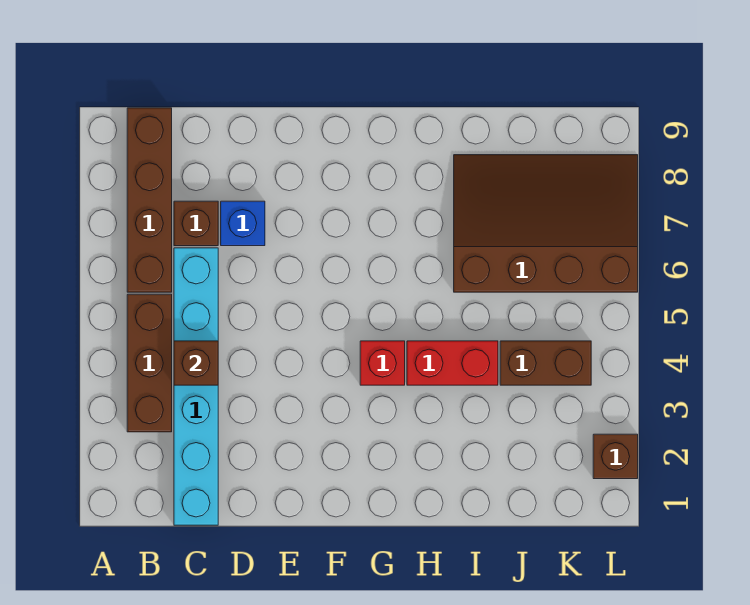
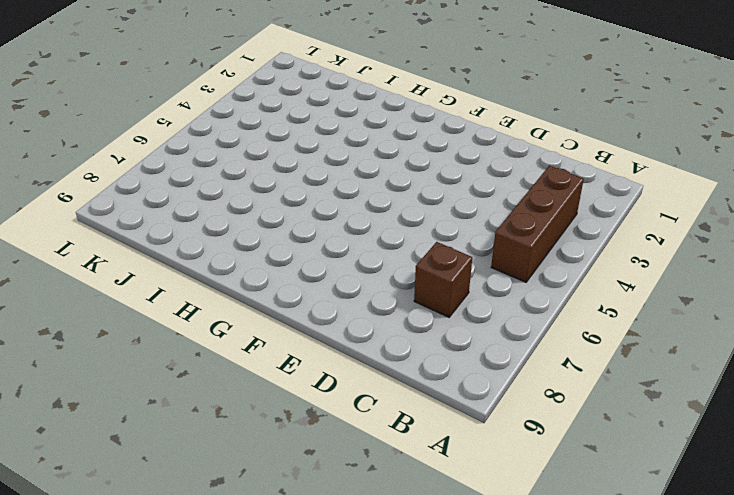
none -> brown 1x4 brick [127,108,172,292]
none -> cyan 1x6 brick [174,248,218,525]

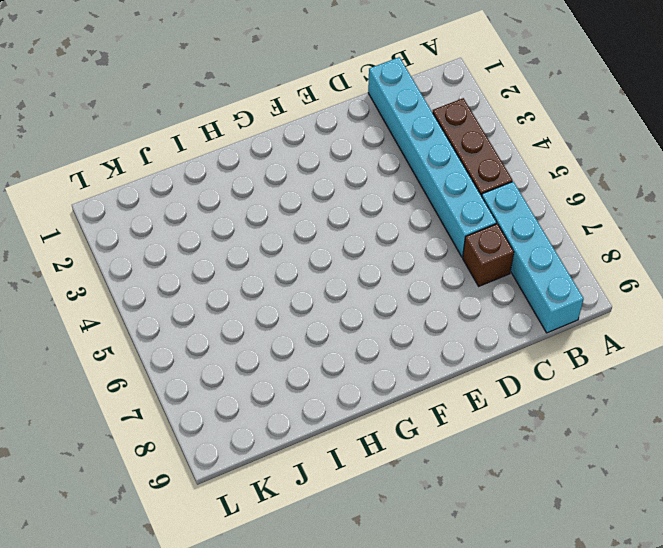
cyan 1x4 brick [482,182,584,333] -> brown 1x4 brick [127,108,172,292]
none -> blue 1x1 brick [221,201,265,246]
none -> red 1x1 brick [360,341,405,385]

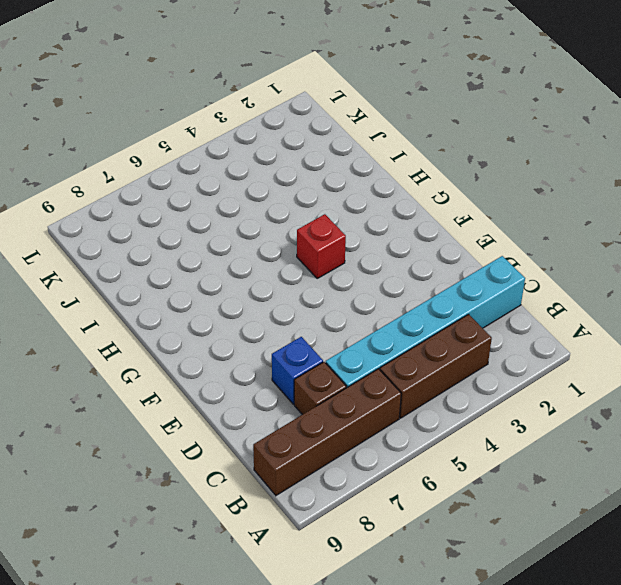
none -> red 1x2 brick [407,341,498,385]
none -> brown 3x4 slope [454,155,638,292]

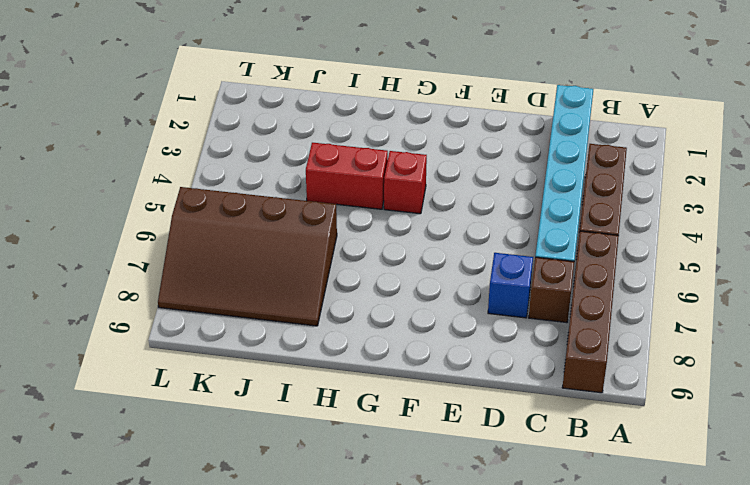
none -> brown 1x2 brick [500,341,591,385]
none -> brown 1x1 brick [593,434,638,479]

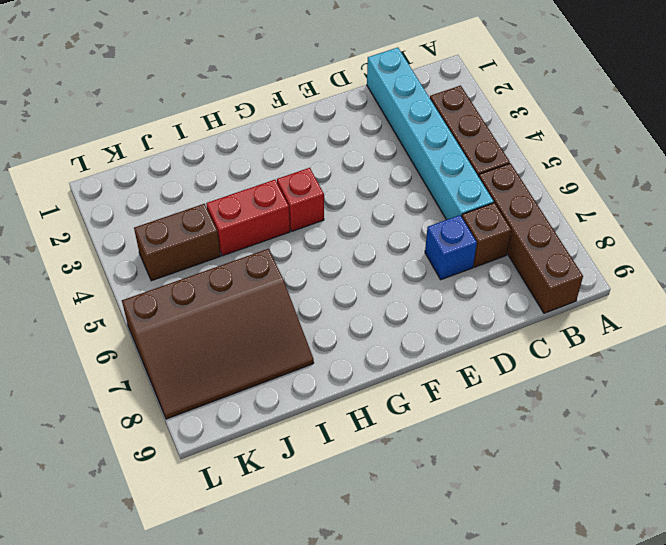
none -> brown 1x1 brick [593,434,638,479]
none -> brown 1x1 brick [174,341,218,385]

